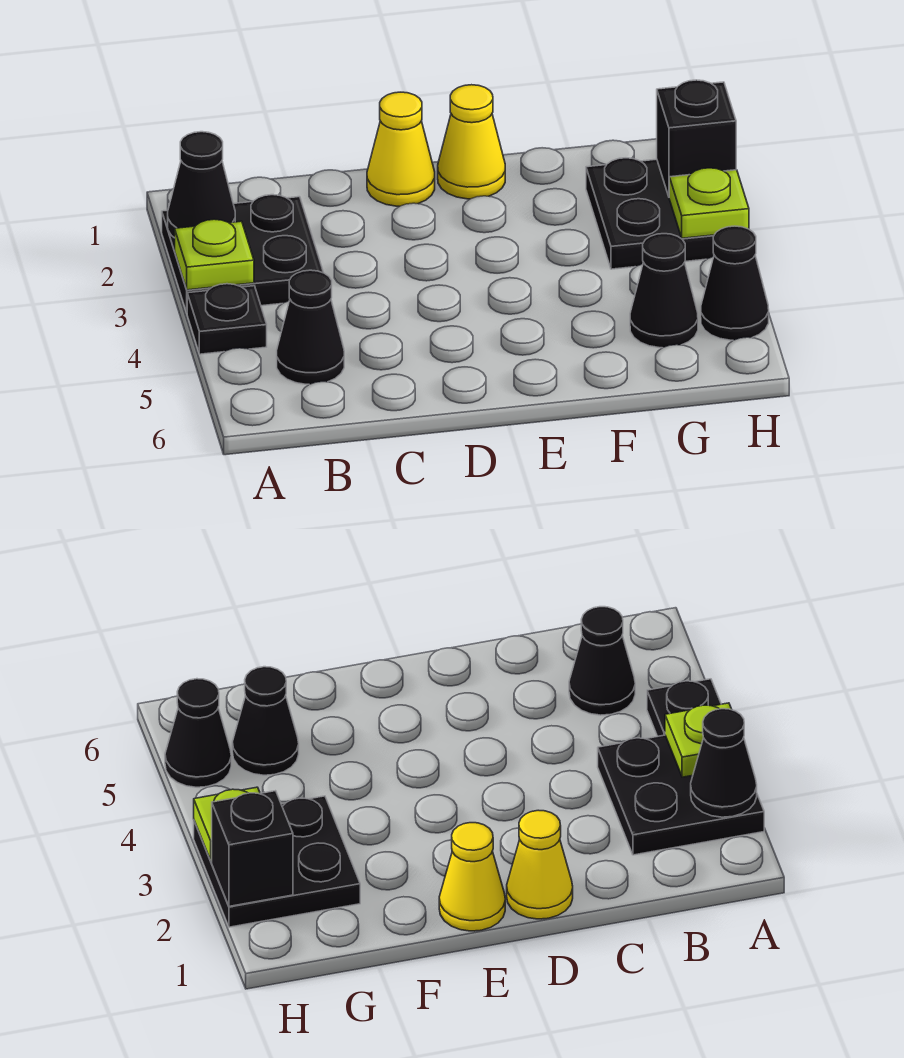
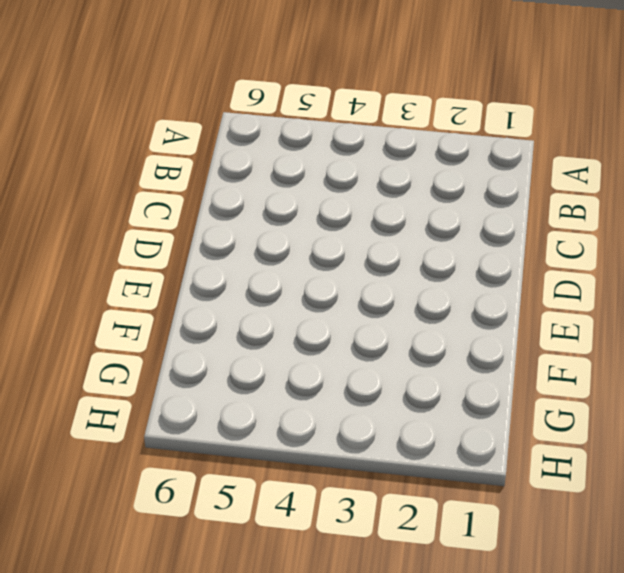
none -> black 2x2 plate [162,195,324,313]
none -> black 1x1 plate [187,284,267,354]
none -> black 1x1 cone [277,270,344,384]

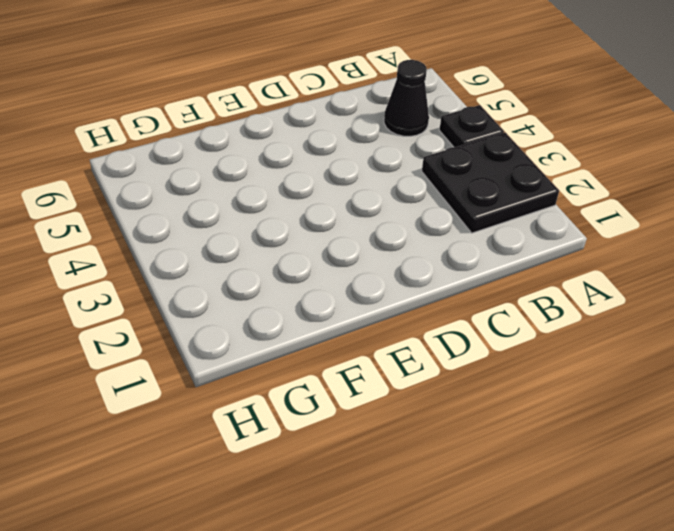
none -> yellow 1x1 cone [367,92,435,206]
none -> yellow 1x1 cone [438,85,505,199]
none -> black 2x2 plate [586,158,714,269]

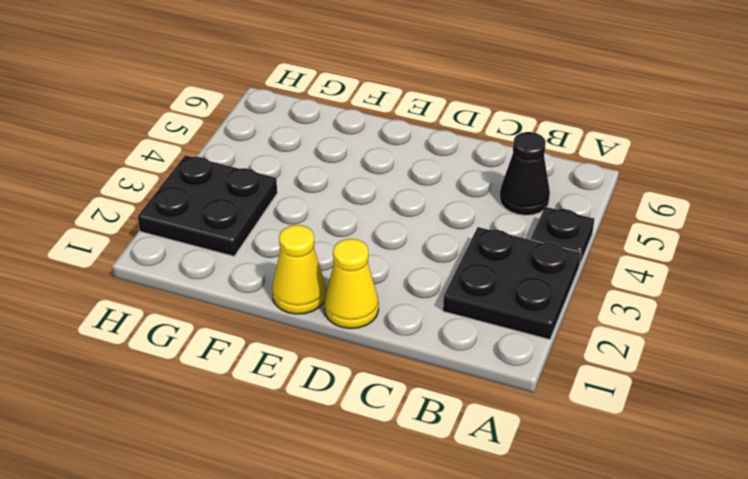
none -> black 1x1 cone [630,234,698,348]
none -> black 1x1 cone [701,226,769,340]
none -> black 1x1 cone [168,132,235,238]

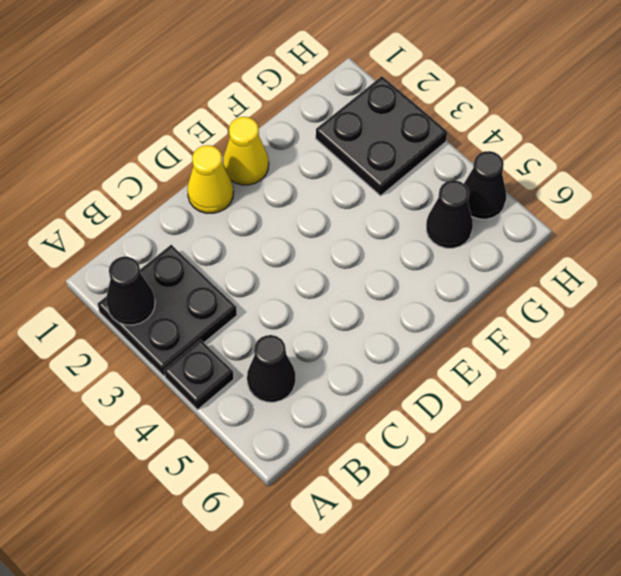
none -> lime 1x1 plate [175,219,254,290]
none -> black 1x1 brick [657,80,736,196]
none -> lime 1x1 plate [669,168,749,238]

